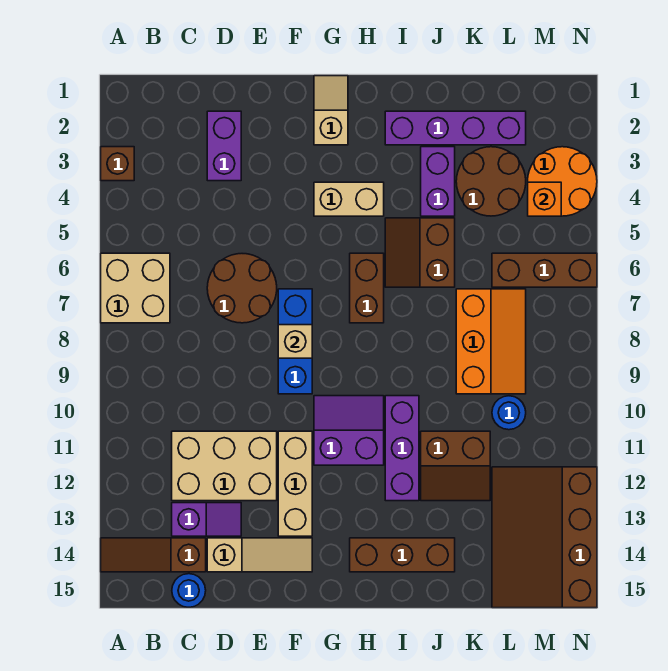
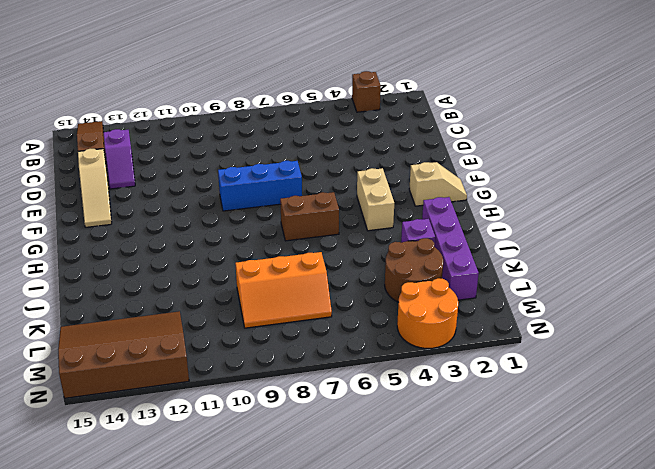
purple 1x1 brick [401,219,435,247] -> purple 1x2 brick [421,147,455,216]
none -> tan 2x2 brick [101,253,170,323]
none -> tan 2x3 brick [172,431,277,501]
none -> blue 1x1 round brick [172,574,206,607]

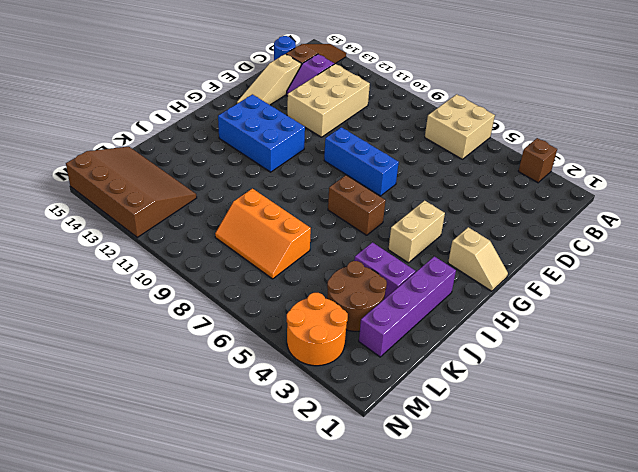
blue 2x3 brick [218,94,305,172] -> purple 2x2 slope [314,396,384,465]
none -> purple 1x2 brick [207,111,241,181]
none -> brown 2x2 round brick [207,254,277,323]
none -> tan 1x3 brick [278,431,312,536]

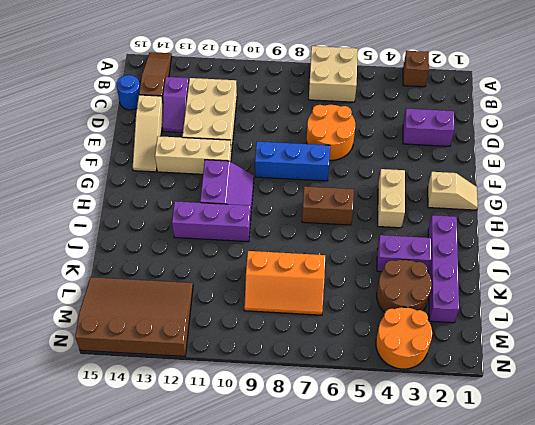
orange 2x2 round brick [307,105,355,160] -> brown 2x2 round brick [207,254,277,323]
none -> brown 1x3 brick [350,538,455,572]
none -> brown 2x2 slope [385,218,455,287]
none -> brown 2x2 slope [421,431,490,501]

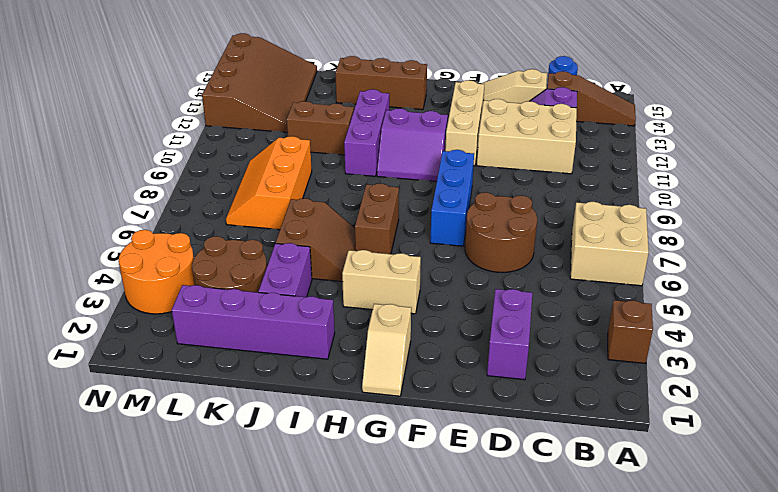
none -> brown 1x3 brick [492,253,597,287]
none -> blue 1x1 round brick [492,396,526,430]
none -> tan 1x1 brick [278,325,312,358]

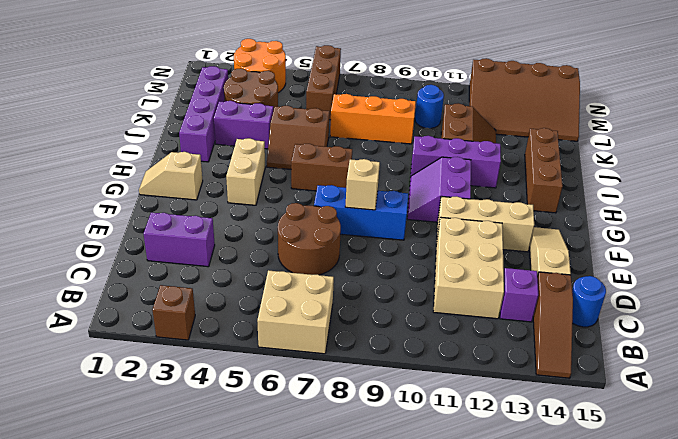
none -> orange 1x1 brick [528,182,561,216]

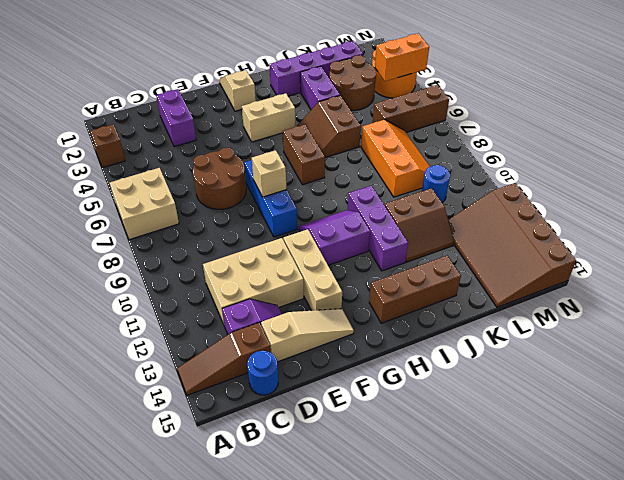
orange 1x2 brick [375,33,429,81] -> orange 1x1 brick [528,182,561,216]

